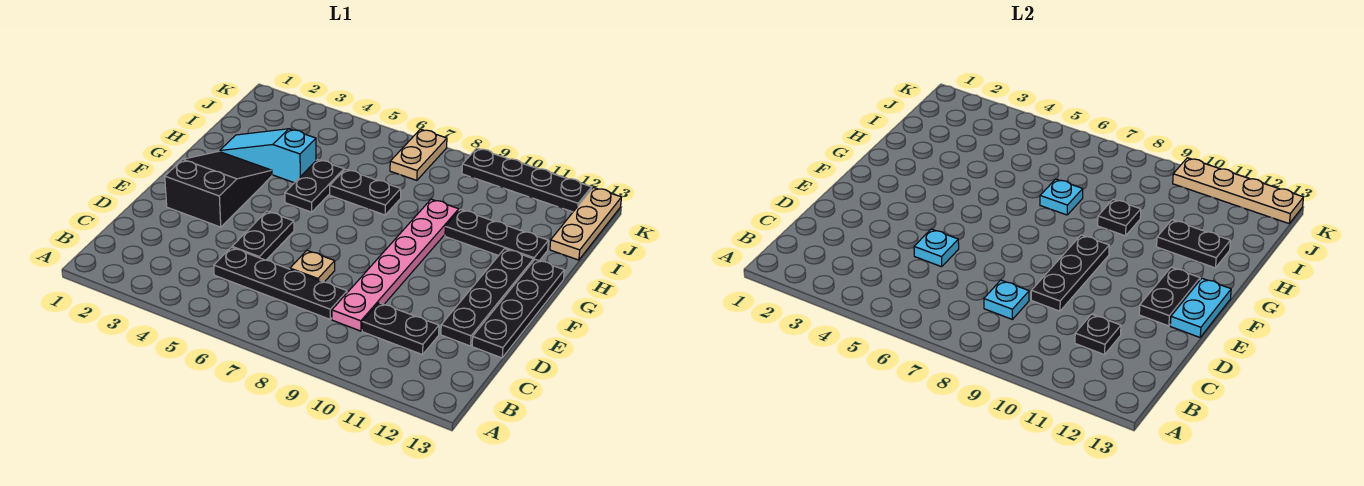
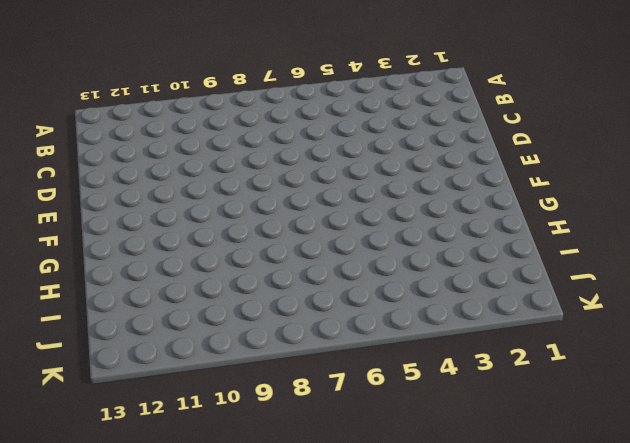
none -> black 1x4 plate [214,247,347,320]
none -> pink 1x6 plate [332,199,459,331]
none -> black 1x2 plate [362,303,439,355]

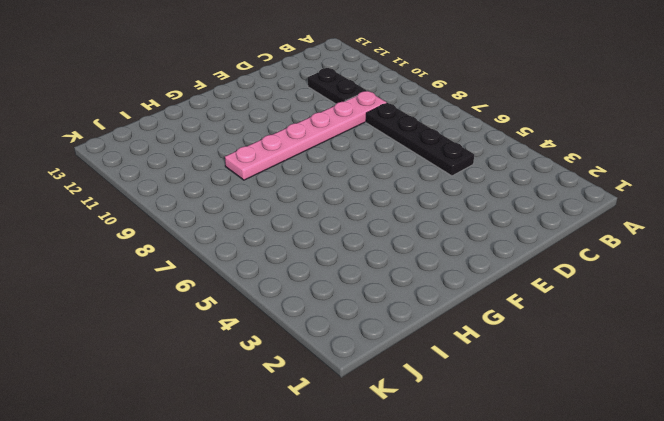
none -> black 1x2 plate [232,211,294,260]
none -> tan 1x1 plate [290,251,335,282]
none -> black 1x4 plate [441,249,533,346]

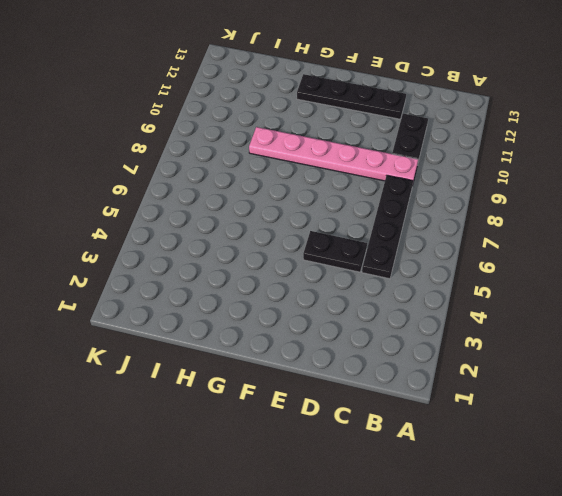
none -> tan 1x1 plate [290,251,335,282]
none -> black 1x4 plate [472,259,564,358]
none -> black 2x3 slope [165,151,272,227]

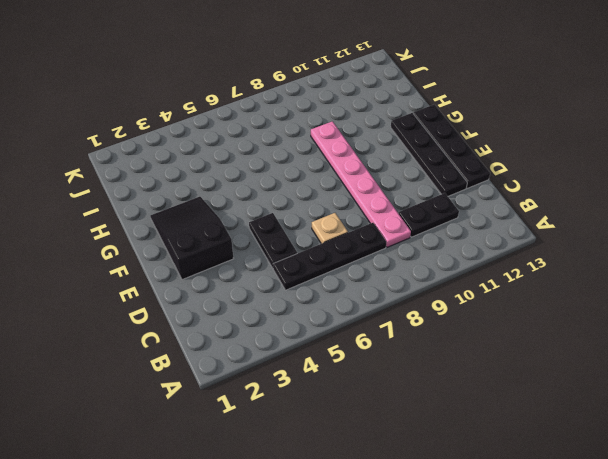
none -> black 1x2 plate [285,159,344,212]
none -> cyan 1x3 slope [220,129,316,183]
none -> black 1x2 plate [330,169,401,215]

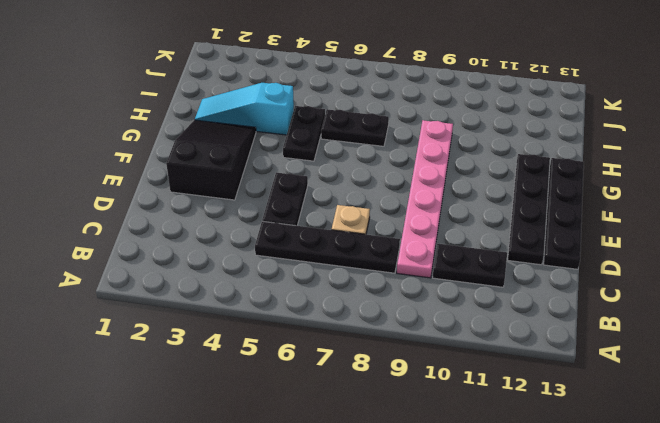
none -> black 1x3 plate [445,209,548,261]
none -> tan 1x3 plate [550,187,622,260]
none -> tan 1x2 plate [390,129,447,180]

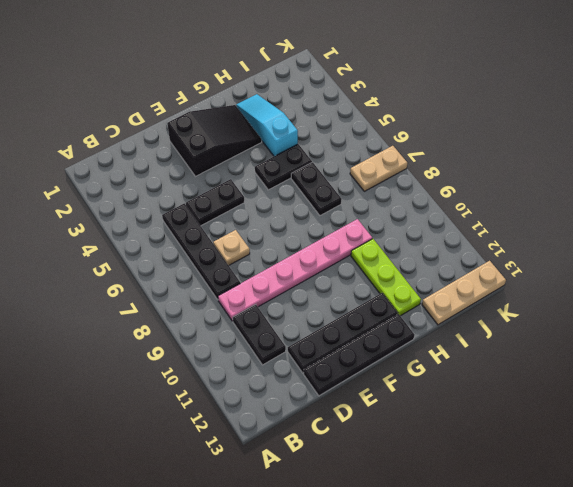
lime 1x3 plate [351,239,421,316] -> black 1x3 plate [445,209,548,261]
none -> black 1x4 plate [462,148,592,212]
none -> cyan 1x1 plate [984,280,1029,320]
none -> black 1x1 plate [1075,314,1121,355]

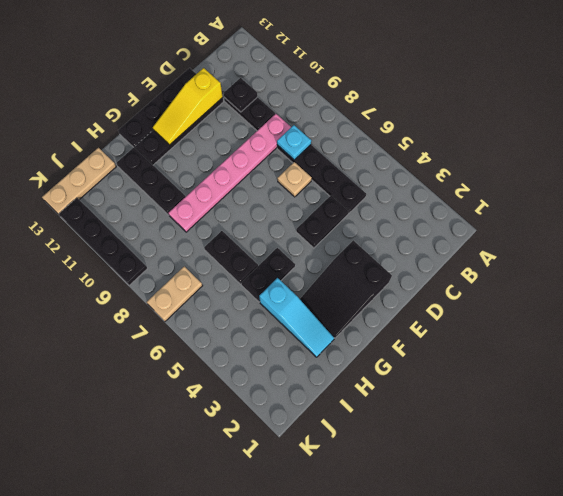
yellow 1x3 slope [153,68,223,145] -> black 1x2 plate [1139,267,1200,326]
none -> cyan 1x1 plate [914,229,959,267]
none -> black 1x3 plate [1031,235,1109,311]
none -> cyan 1x2 plate [1170,278,1231,337]

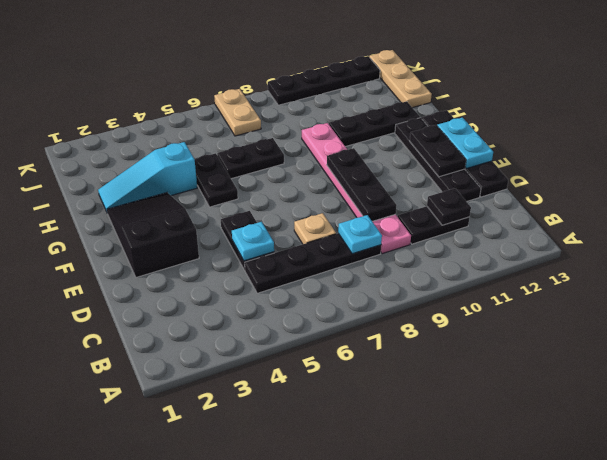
none -> cyan 1x1 plate [1040,179,1083,215]
none -> black 1x1 plate [1098,199,1141,236]
none -> black 1x2 plate [1157,220,1230,268]

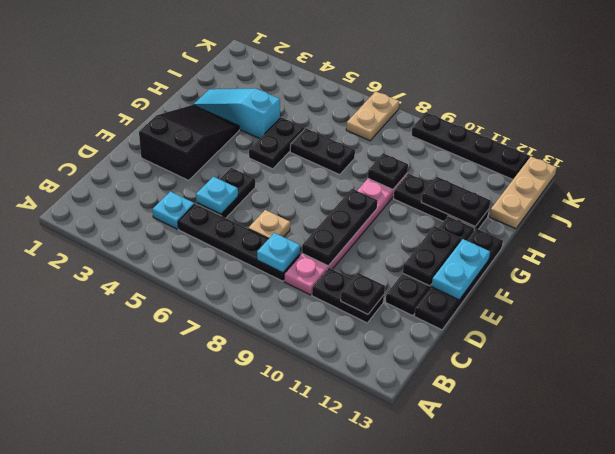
cyan 1x1 plate [153,192,194,229] -> cyan 1x1 plate moved to [1040,179,1083,215]
none -> tan 1x4 plate [1173,158,1304,223]

